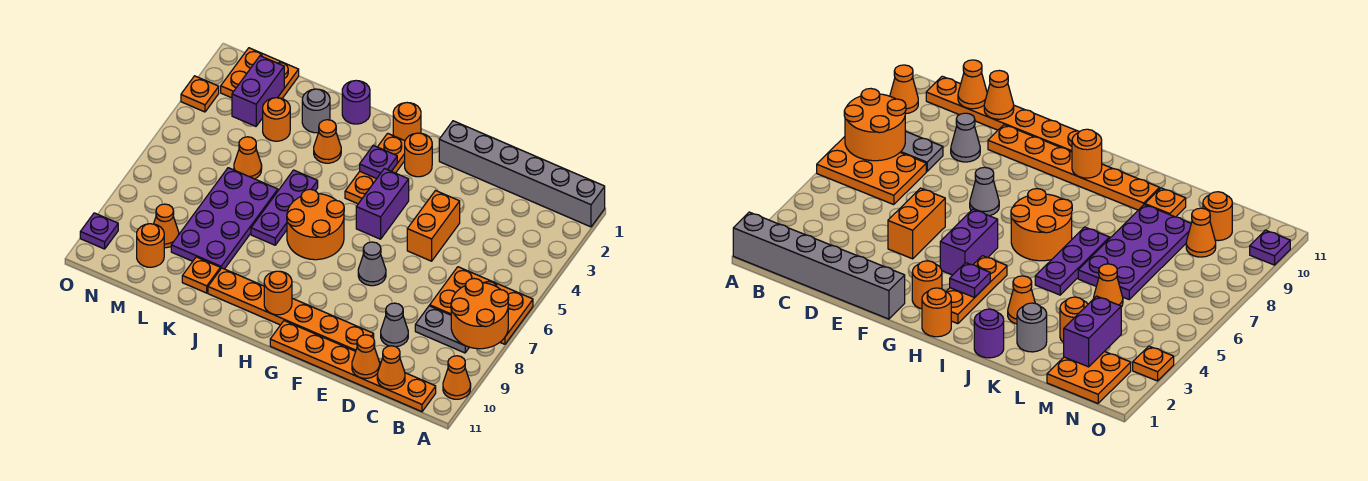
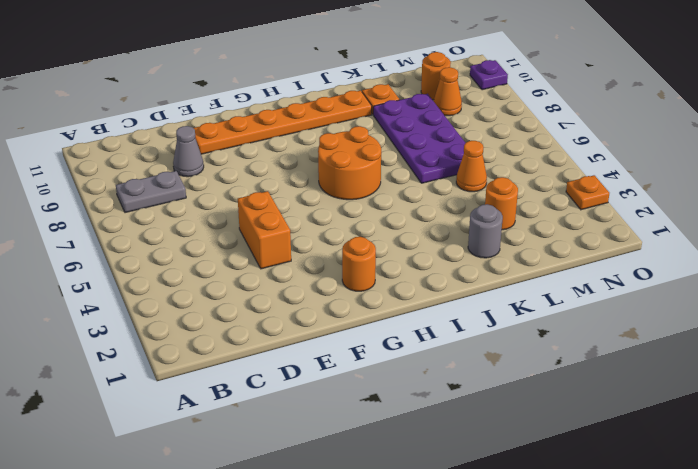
none -> grey 1x6 brick [439,121,605,227]
none -> orange 2x3 plate [430,267,533,344]
none -> orange 1x1 cone [443,356,471,399]
none -> orange 1x6 plate [270,321,436,412]

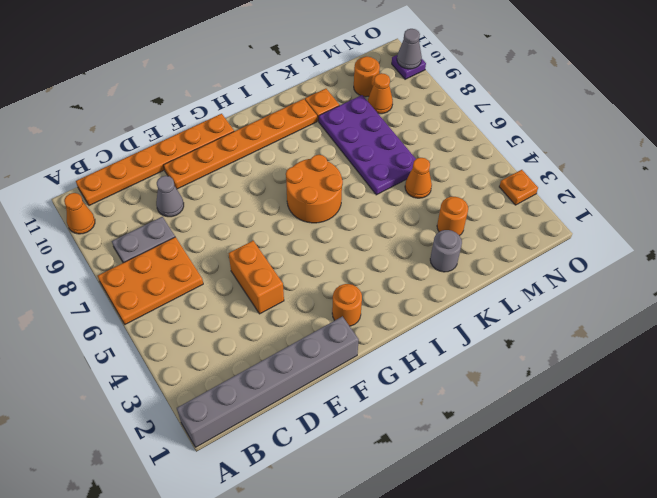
grey 1x1 cone [397,29,422,69] -> grey 1x1 cone moved to [358,242,386,286]
none -> purple 1x2 brick [356,169,409,239]
none -> orange 1x1 round brick [393,103,421,141]
none -> orange 1x3 plate [345,133,405,204]
none -> purple 1x1 round brick [342,81,370,124]

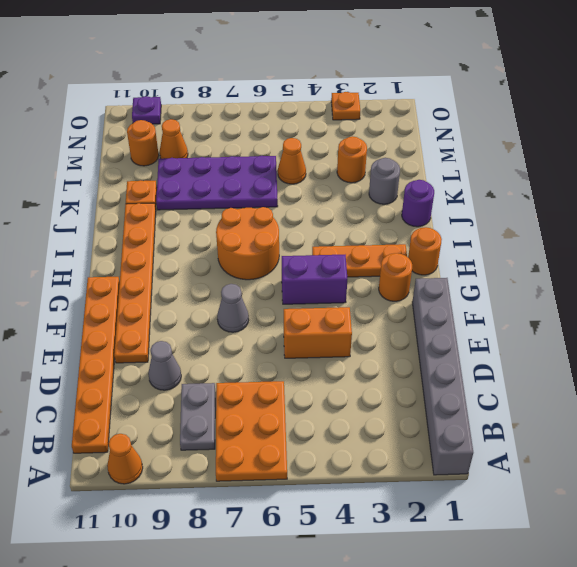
none -> orange 1x1 cone [314,120,341,163]
none -> purple 1x3 plate [251,170,318,245]
none -> orange 2x2 plate [221,48,299,99]
none -> orange 2x2 round brick [451,279,509,349]

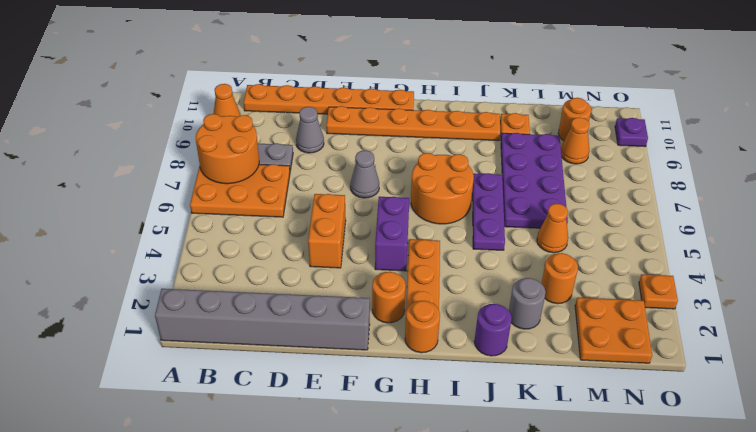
none -> orange 1x1 cone [314,120,341,163]
none -> orange 1x1 cone [377,346,405,389]
none -> orange 1x1 cone [352,335,380,378]
none -> purple 1x1 plate [360,145,397,179]

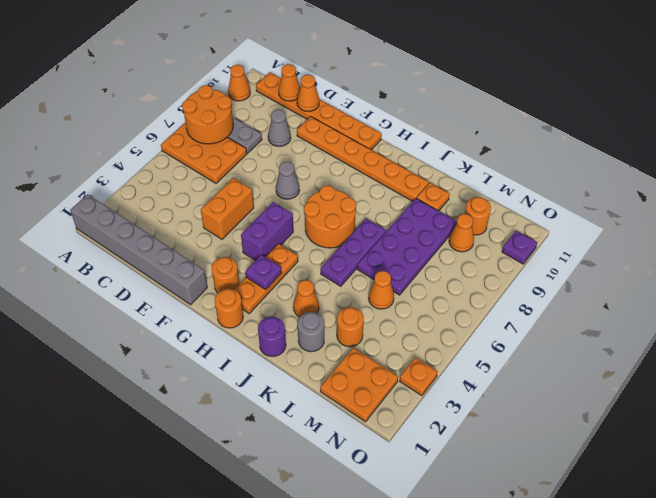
none -> orange 1x1 round brick [264,271,292,315]
none -> purple 1x2 brick [232,56,284,126]

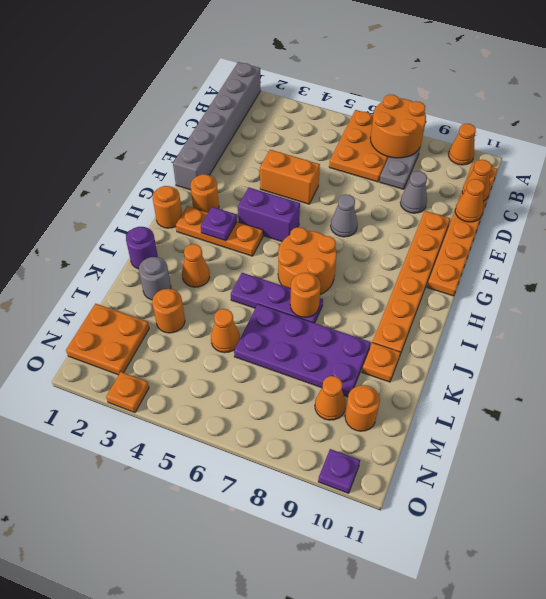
orange 1x1 round brick [290,273,321,317] -> orange 1x1 round brick moved to [264,271,292,315]
none -> purple 1x2 brick [232,56,284,126]

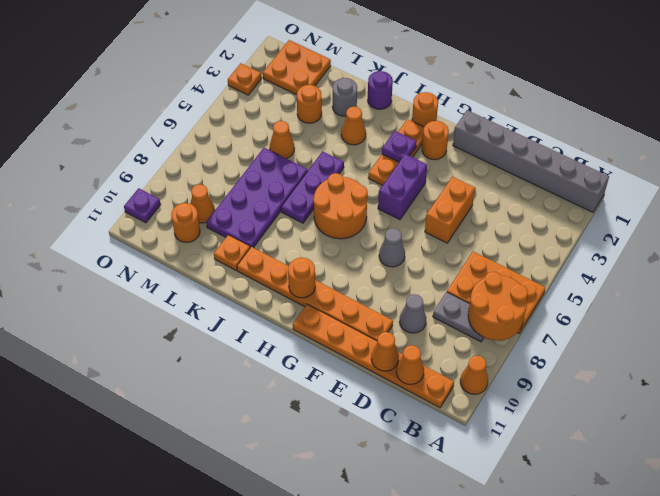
none -> purple 1x2 brick [232,56,284,126]

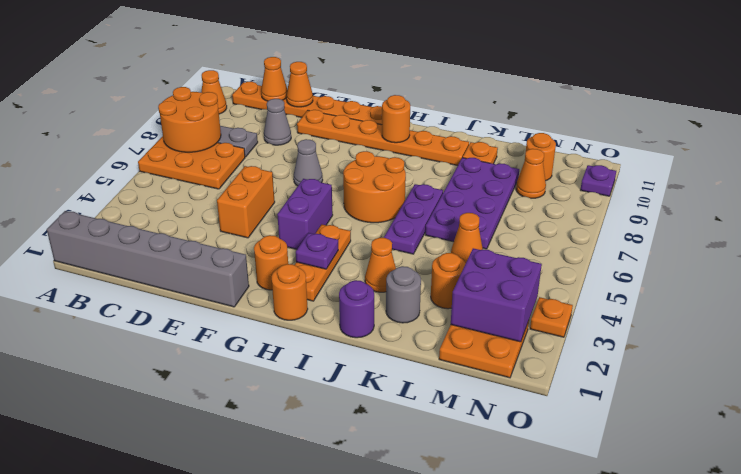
purple 2x2 brick [451,248,542,342] -> purple 1x2 brick [232,56,284,126]

